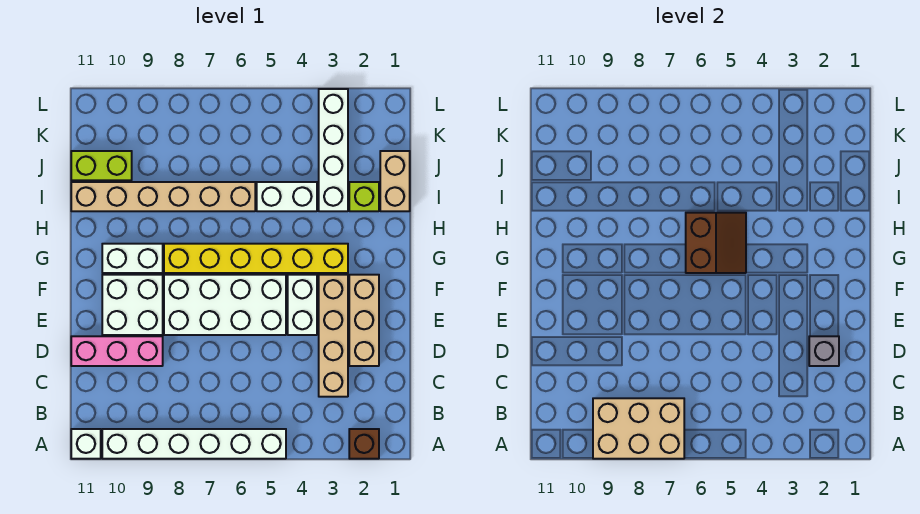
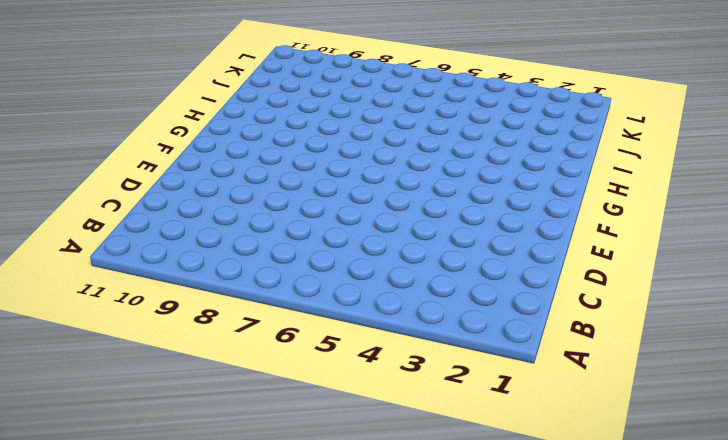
none -> brown 1x1 brick [349,429,379,459]
none -> white 1x6 brick [102,429,286,459]
none -> white 1x1 brick [71,429,101,459]

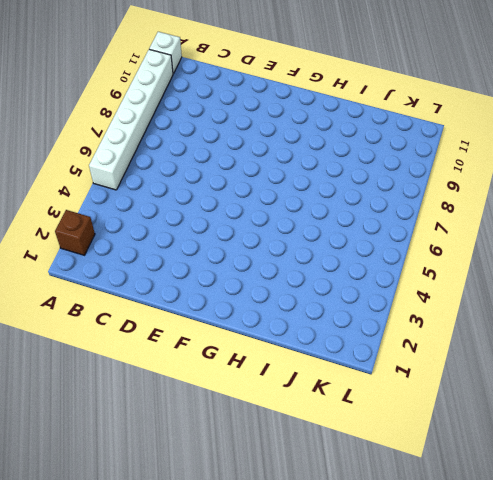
none -> tan 1x4 brick [319,275,348,397]
none -> tan 1x3 brick [349,275,379,366]
none -> pink 1x3 brick [71,336,163,366]

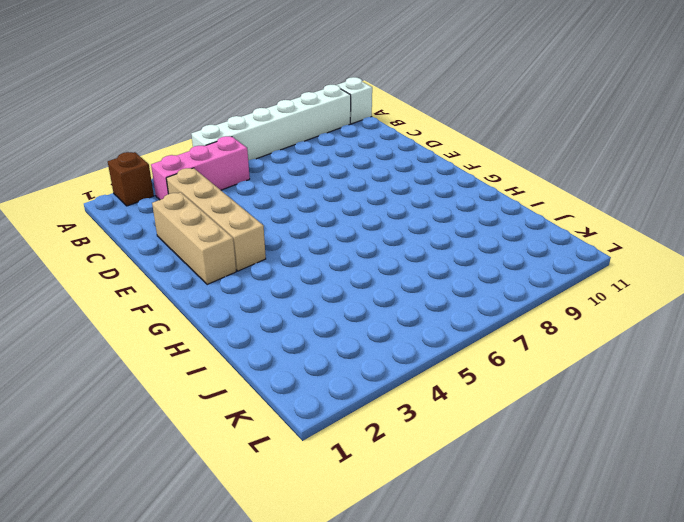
pink 1x3 brick [151,136,250,200] -> pink 1x3 brick moved to [71,336,163,366]
none -> white 1x2 brick [288,275,317,335]
none -> white 2x4 brick [164,275,286,335]
none -> white 2x2 brick [102,275,163,335]

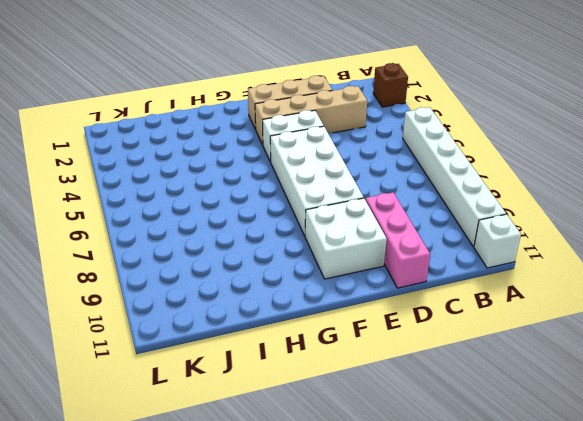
none -> yellow 1x6 brick [164,244,348,273]
none -> white 1x2 brick [102,244,163,273]
none -> tan 1x2 brick [380,151,410,211]

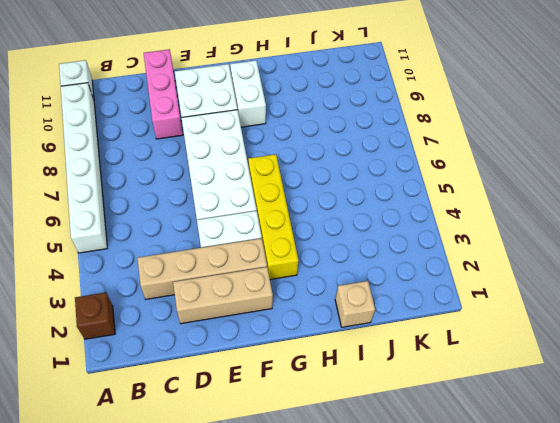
yellow 1x4 brick [248,154,299,279] -> yellow 1x6 brick [164,244,348,273]
tan 1x1 brick [335,281,375,327] -> tan 1x2 brick [380,151,410,211]
none -> lime 1x1 brick [349,182,379,211]
none -> white 1x4 brick [319,89,348,211]
none -> white 1x2 brick [257,182,317,211]

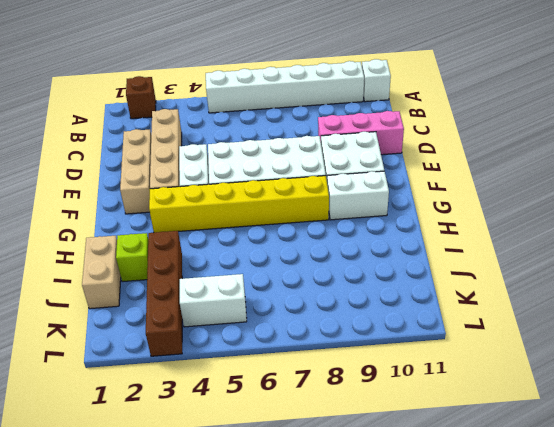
brown 1x4 brick [146,231,182,356] -> white 1x4 brick [319,89,348,211]
white 1x2 brick [180,274,247,327] -> white 1x2 brick moved to [257,182,317,211]
none -> tan 1x6 brick [71,182,255,211]
none -> lime 1x2 brick [71,151,132,180]
none -> tan 2x3 brick [593,398,684,459]

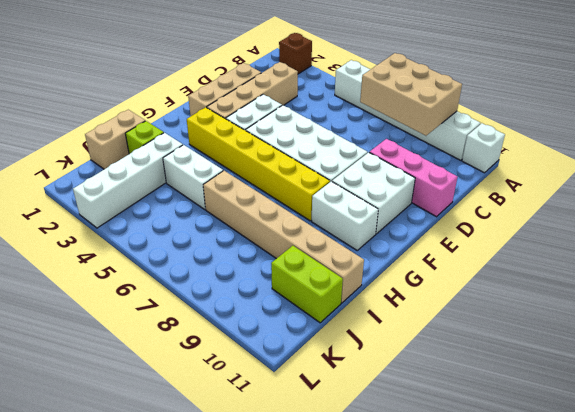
none -> grey 1x1 brick [809,336,839,366]
none -> brown 2x2 slope [686,213,746,273]

